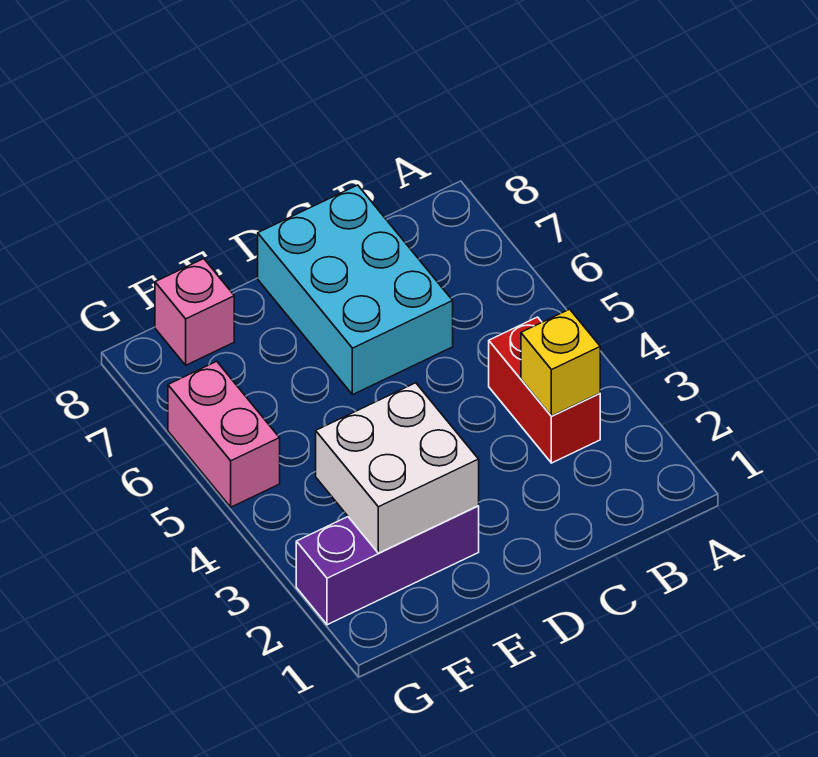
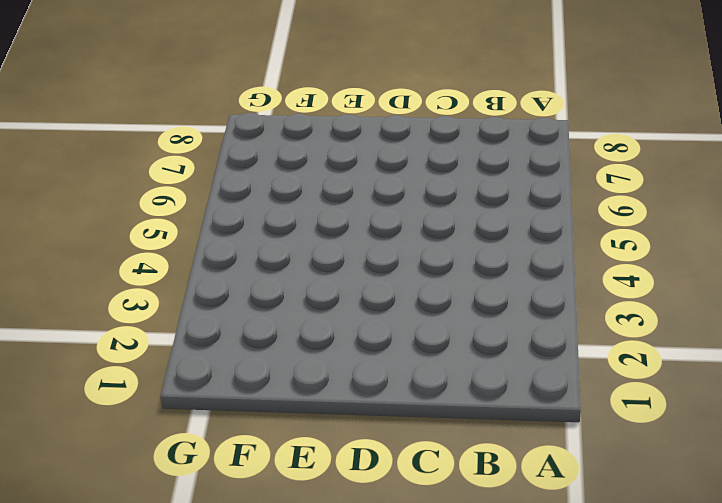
none -> red 1x2 brick [489,317,600,463]
none -> cyan 2x3 brick [258,185,453,395]

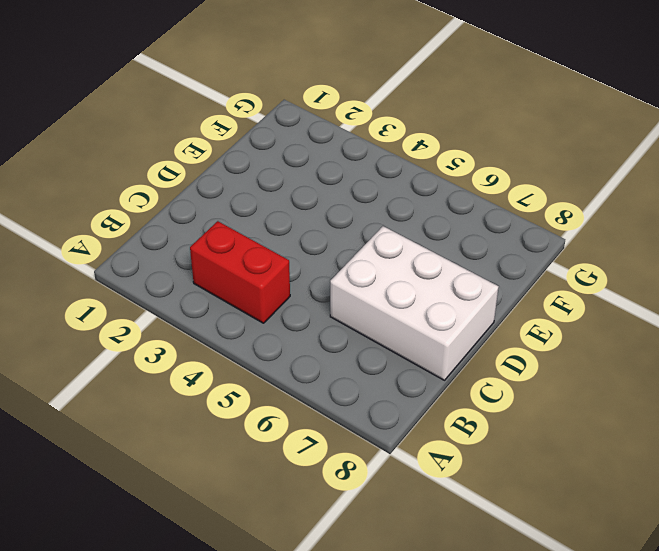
white 2x3 brick [330,226,499,380] -> cyan 2x3 brick [258,185,453,395]
none -> purple 1x3 brick [296,506,479,625]
none -> pink 1x1 brick [155,259,234,365]

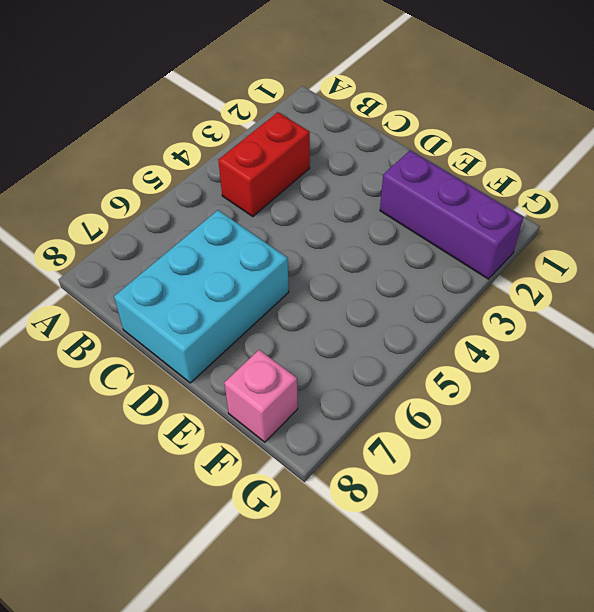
none -> pink 1x2 brick [168,361,280,507]
none -> yellow 1x1 brick [521,309,600,416]

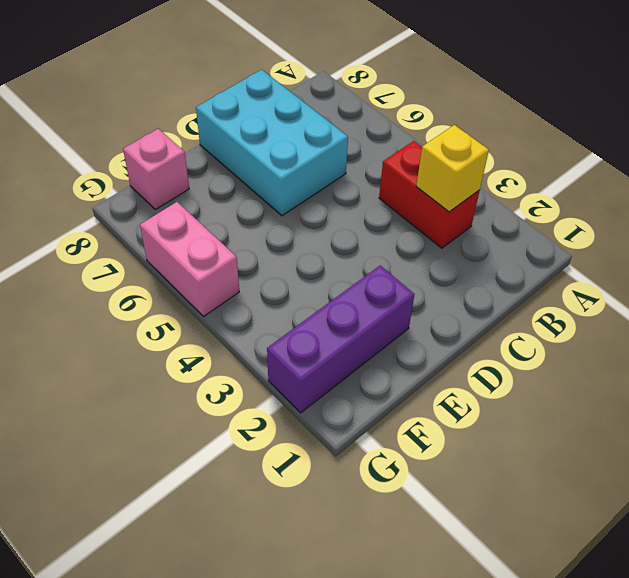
none -> white 2x2 brick [316,383,479,553]

